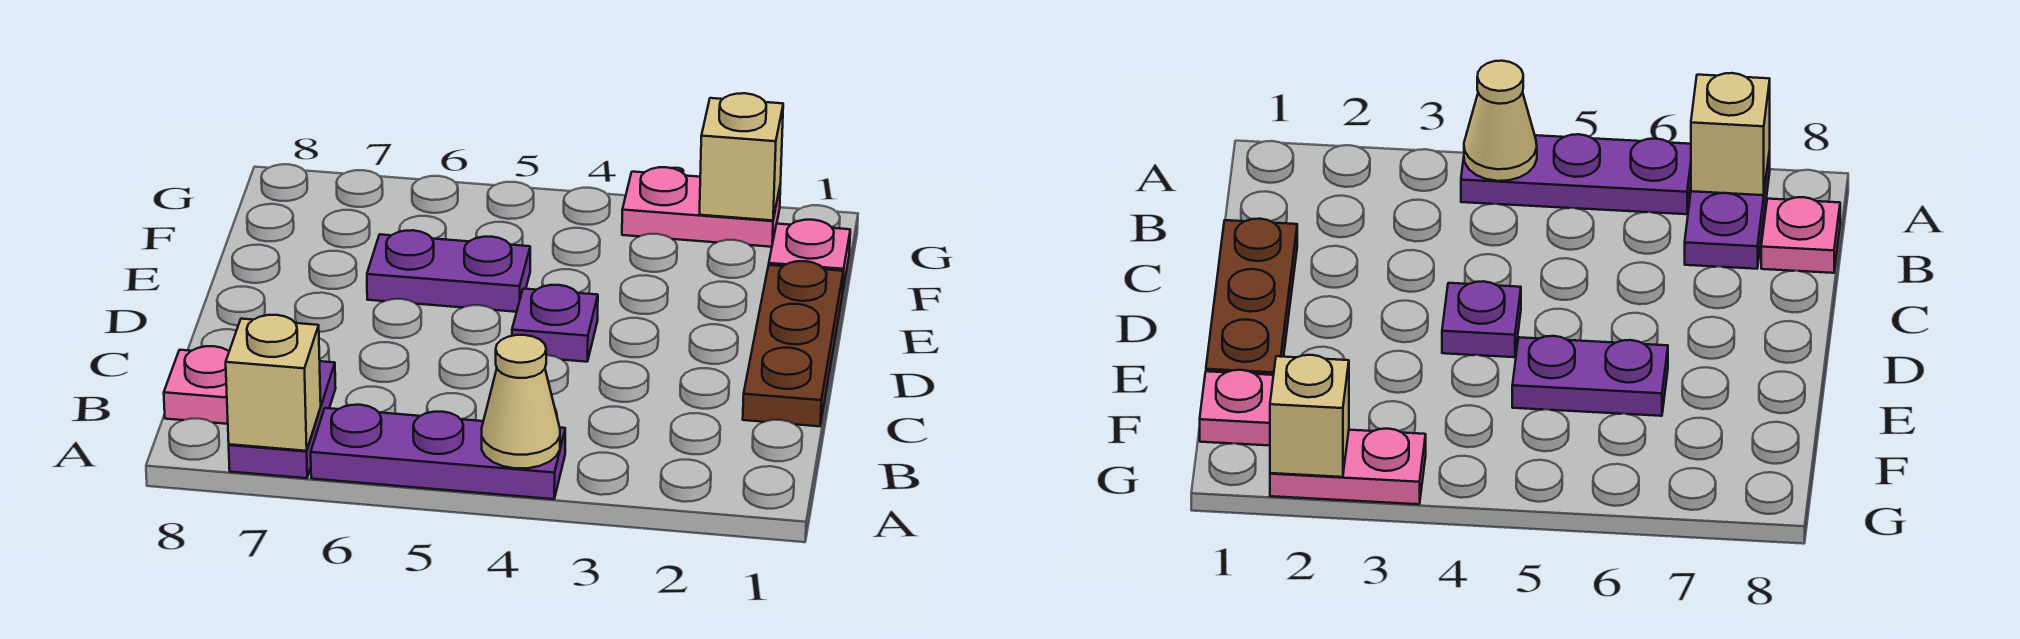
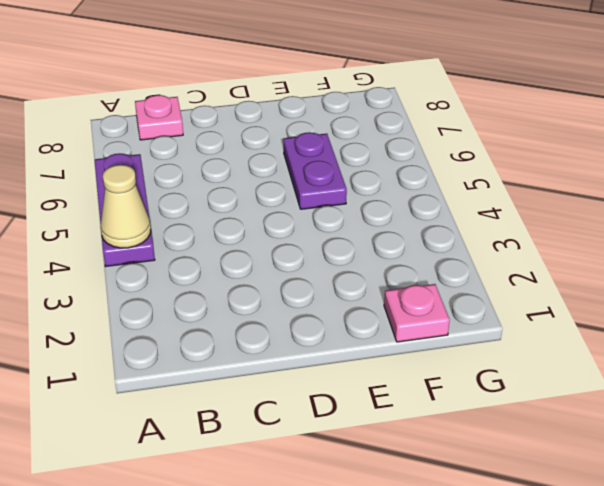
none -> purple 1x2 plate [229,361,336,478]
none -> brown 1x3 plate [743,261,843,426]

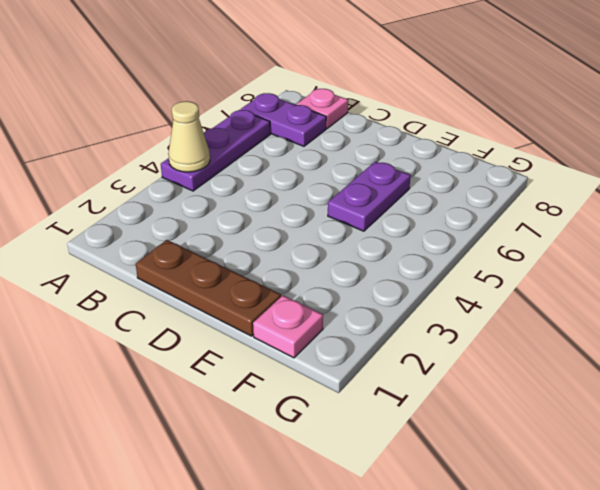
none -> purple 1x1 plate [512,285,598,362]
none -> pink 1x2 plate [622,167,781,247]

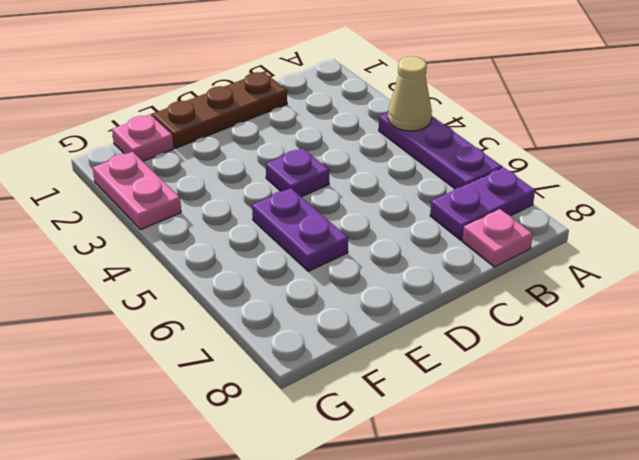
none -> tan 1x1 brick [226,315,321,451]
none -> tan 1x1 brick [699,93,783,221]

